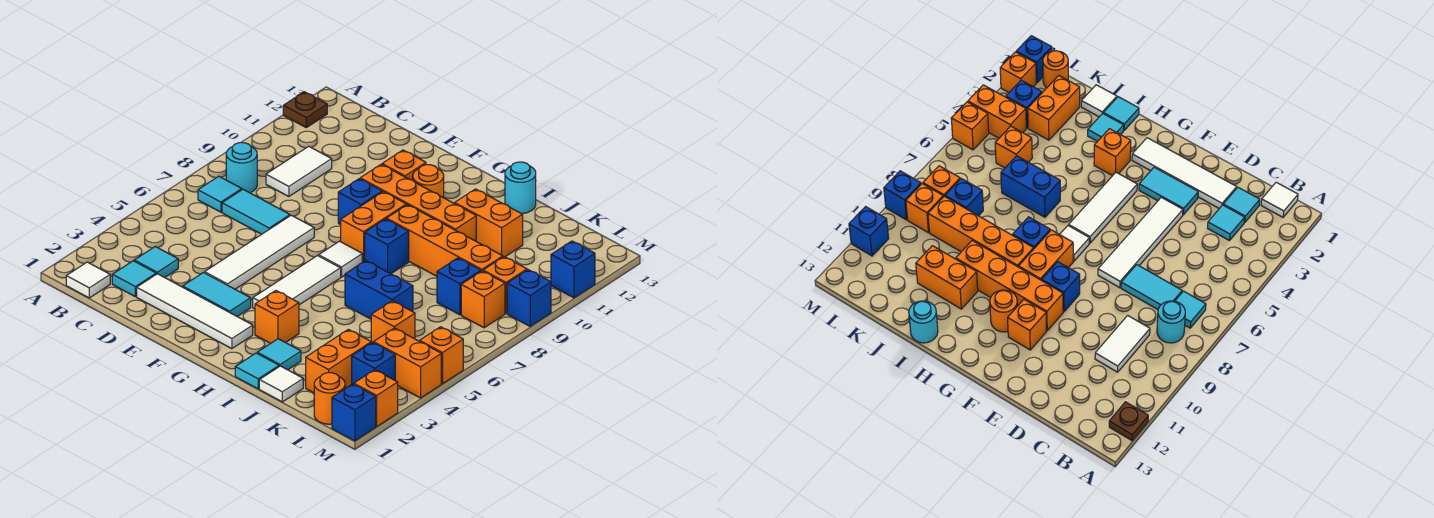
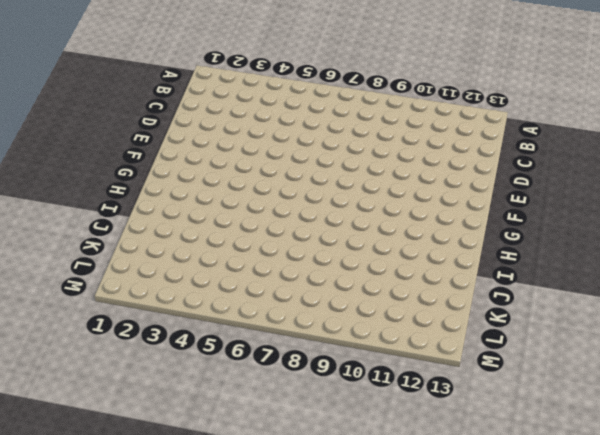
none -> brown 1x1 plate [283,92,327,128]
none -> white 1x1 tile [66,262,110,298]
none -> cyan 1x1 tile [198,176,242,212]
none -> cyan 1x1 round brick [226,143,257,193]

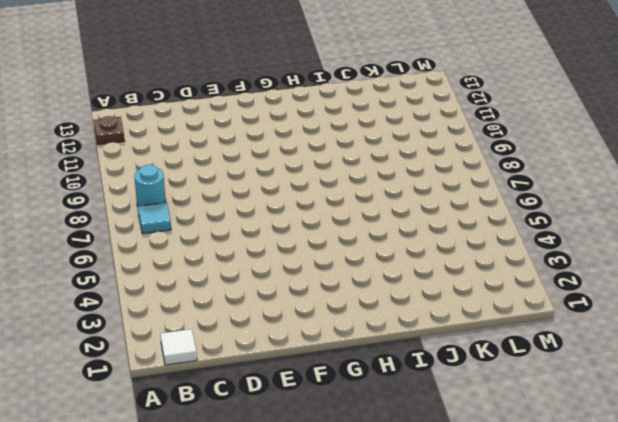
none -> cyan 1x1 tile [112,261,156,297]
none -> cyan 1x1 tile [134,247,178,277]
none -> cyan 1x2 tile [222,189,290,234]
none -> white 1x2 tile [266,146,332,197]

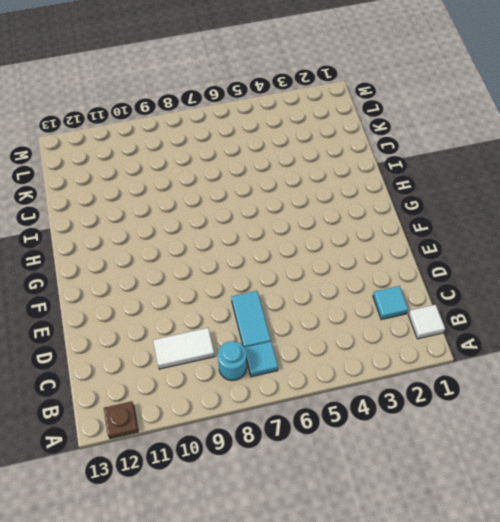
none -> cyan 1x1 tile [134,247,178,277]
none -> white 1x4 tile [137,274,253,349]
none -> cyan 1x2 tile [183,273,251,317]
none -> white 1x4 tile [205,215,314,289]

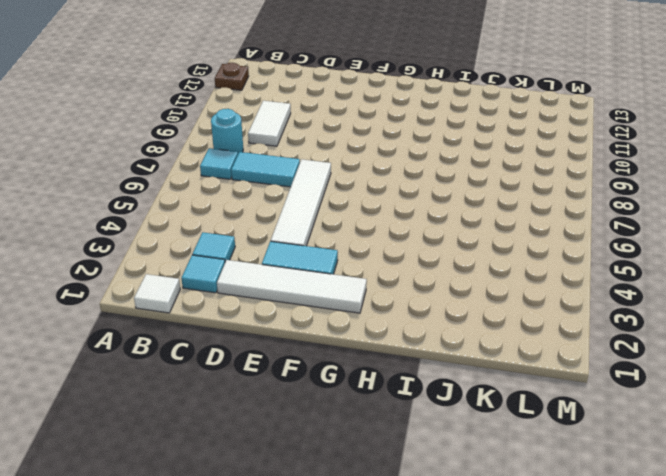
none -> blue 1x1 brick [338,179,382,225]
none -> orange 1x4 brick [360,164,476,241]
none -> orange 1x1 brick [382,150,426,180]
none -> white 1x3 tile [253,256,341,309]

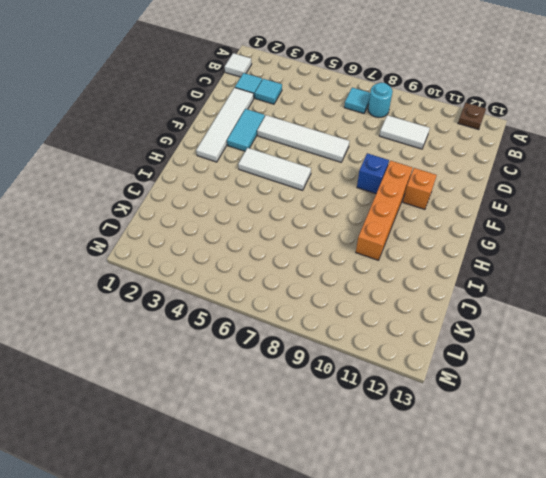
none -> cyan 1x2 tile [222,189,290,234]
none -> white 1x1 tile [319,241,362,277]
none -> orange 1x2 brick [341,192,406,262]
none -> orange 1x1 round brick [413,165,444,198]

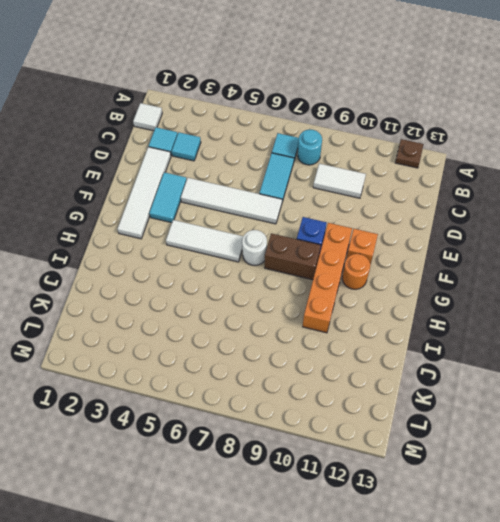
white 1x1 round brick [242,230,267,265] -> white 1x1 tile [319,241,362,277]
brown 1x2 brick [265,233,321,280] -> orange 1x2 brick [341,192,406,262]
none -> orange 1x1 brick [255,291,299,343]
none -> blue 1x1 brick [365,219,409,274]
none -> orange 1x4 brick [387,205,503,276]
none -> cyan 1x1 tile [235,353,279,389]

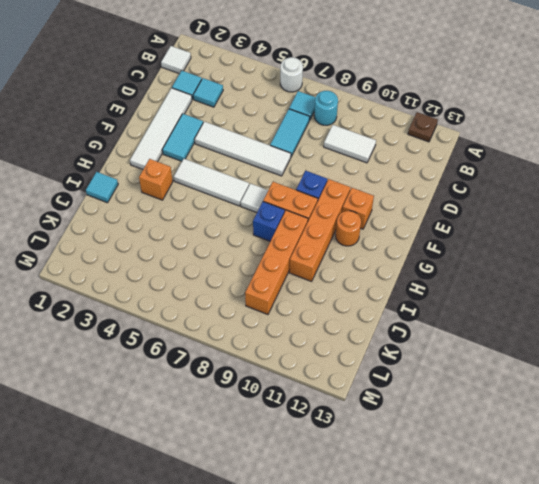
white 1x1 round brick [280,57,303,92] -> none
none -> cyan 1x1 tile [257,339,301,370]
none -> blue 1x2 brick [345,261,413,319]
none -> orange 1x2 brick [455,189,523,257]
none -> cyan 1x1 round brick [505,162,536,214]

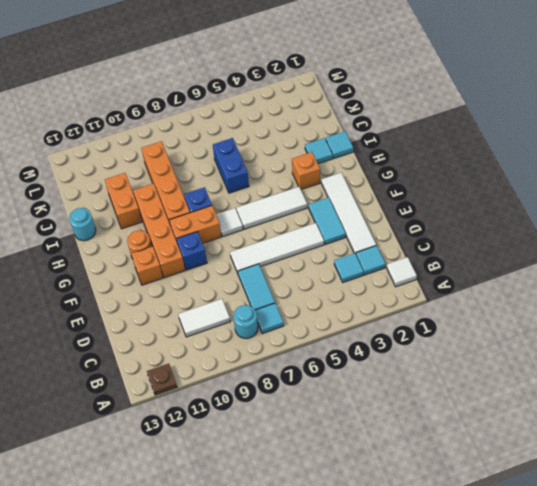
none -> white 1x1 tile [259,366,303,402]
none -> orange 1x2 brick [306,329,371,393]
none -> orange 1x1 brick [371,301,415,343]
none -> blue 1x1 brick [437,258,481,315]

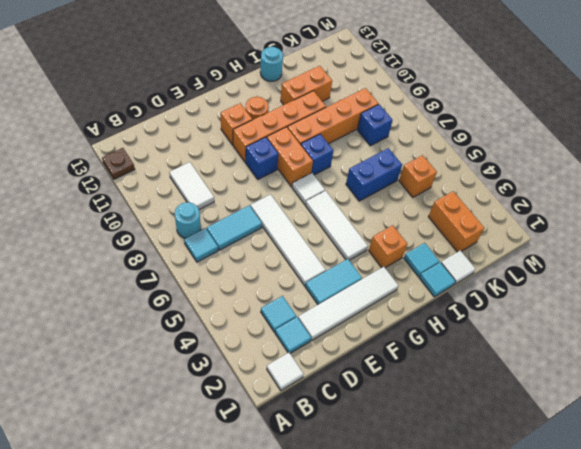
none -> orange 1x1 round brick [314,373,345,424]
none -> blue 1x1 brick [352,342,395,384]
none -> orange 1x2 brick [374,328,441,398]
none -> orange 1x1 brick [461,271,505,328]

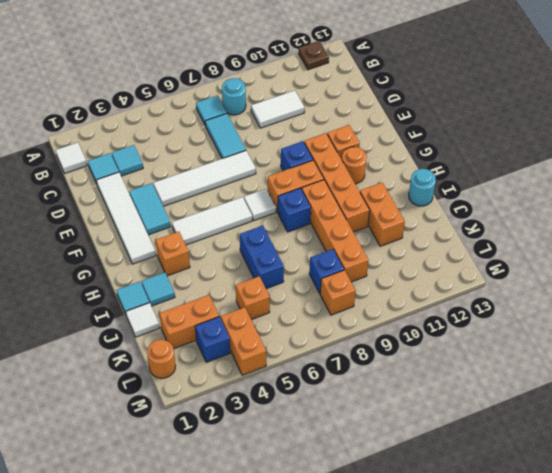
none -> orange 1x1 brick [483,257,527,313]
none -> blue 1x1 brick [332,384,376,441]
none -> orange 1x1 brick [354,370,398,426]
none -> orange 1x1 brick [420,327,463,384]

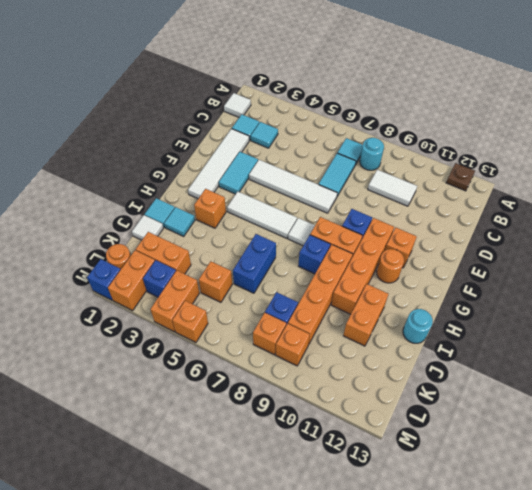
orange 1x2 brick [108,250,155,311] -> orange 1x1 brick [354,370,398,426]
none -> blue 1x1 brick [507,270,551,326]
none -> blue 1x1 brick [551,241,595,298]

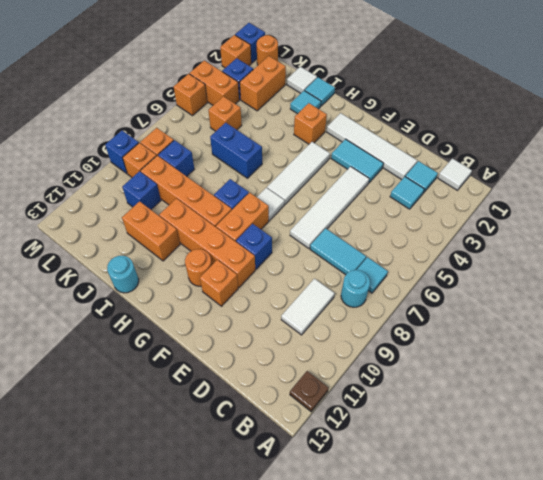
blue 1x1 brick [122,171,161,209] -> blue 1x1 brick moved to [551,241,595,298]

